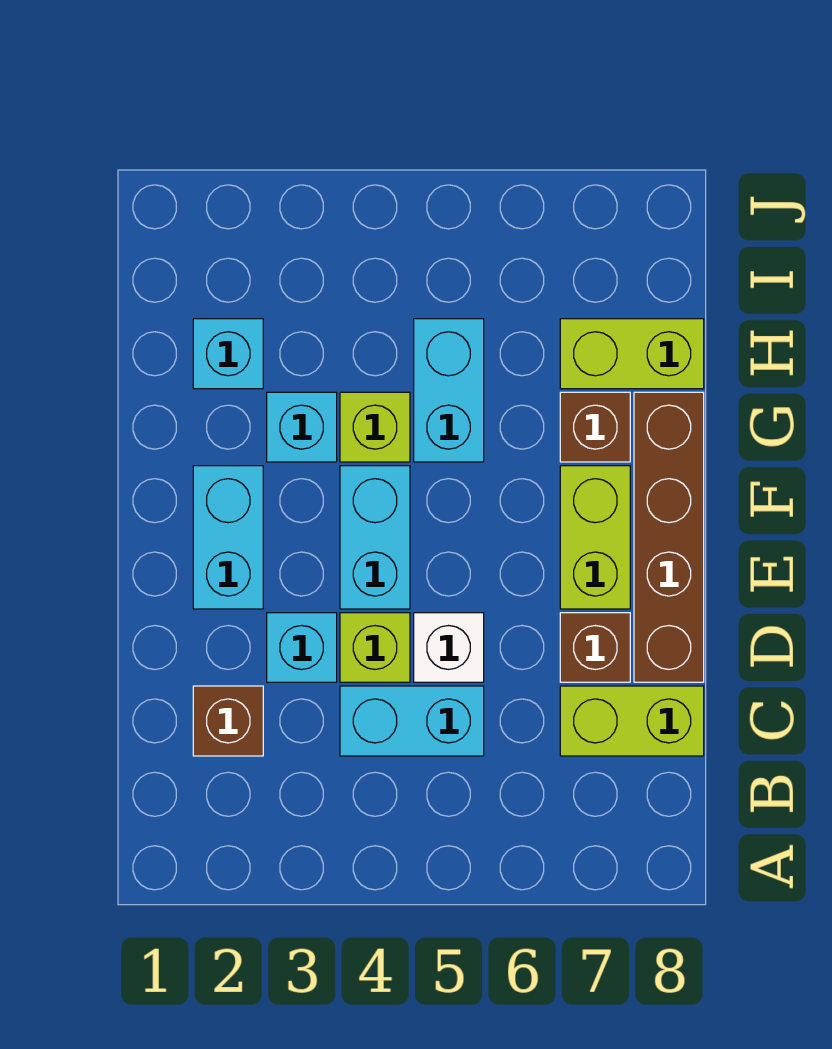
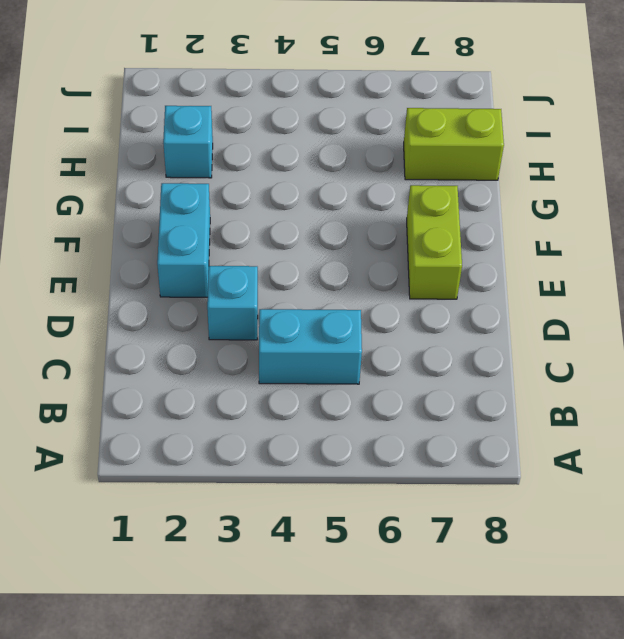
none -> brown 1x1 brick [193,686,263,756]
none -> lime 1x2 brick [560,686,704,756]
none -> lime 1x1 brick [340,613,410,682]

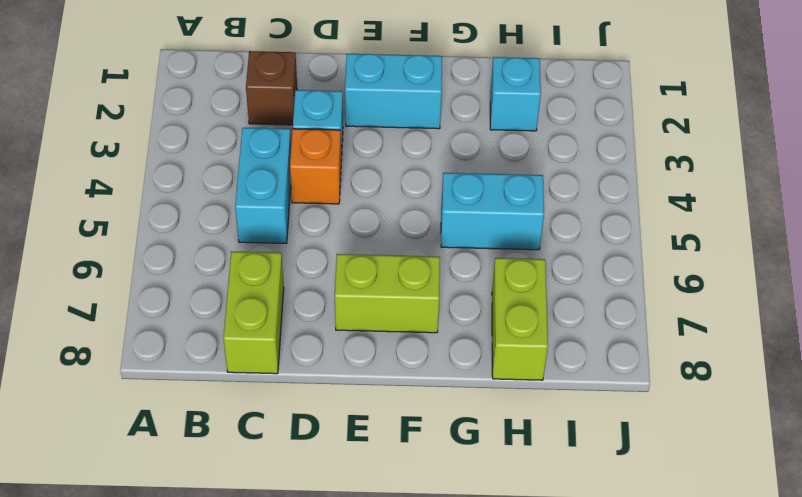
orange 1x1 brick [290,129,341,204] -> lime 1x1 brick [340,613,410,682]
none -> white 1x1 brick [414,613,484,682]
none -> brown 1x1 brick [560,613,630,682]
none -> brown 1x4 brick [634,392,704,682]

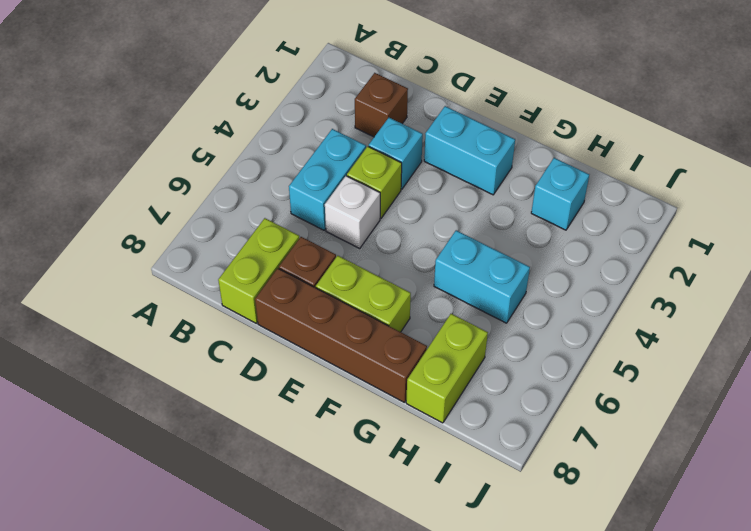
none -> cyan 1x2 brick [340,466,410,609]
none -> cyan 1x1 brick [267,392,337,462]
none -> lime 1x1 brick [340,392,410,462]

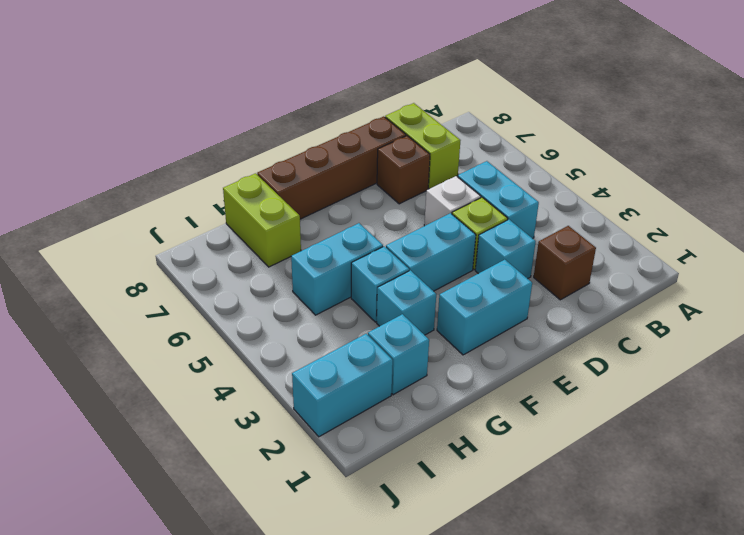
cyan 1x1 brick [351,246,409,322] -> lime 1x1 brick [340,392,410,462]
cyan 1x2 brick [292,334,393,437] -> none
none -> lime 1x2 brick [560,466,630,609]
none -> brown 1x1 brick [560,392,630,462]

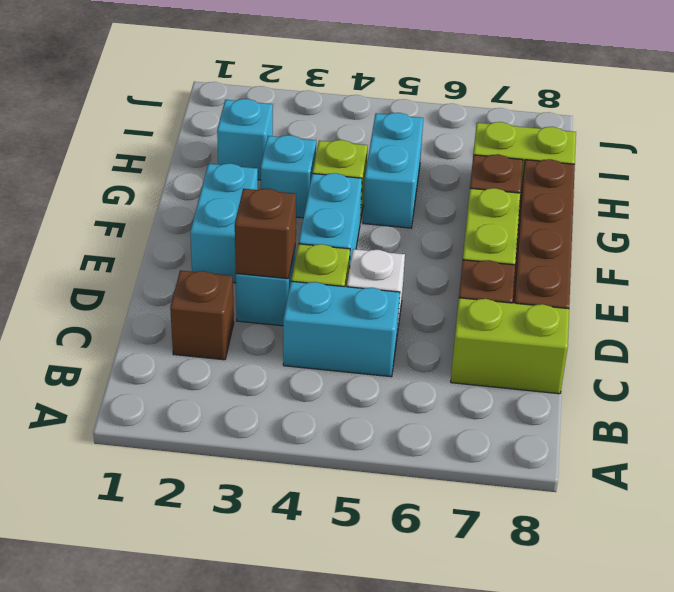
brown 1x1 brick [235,188,296,279] -> none

